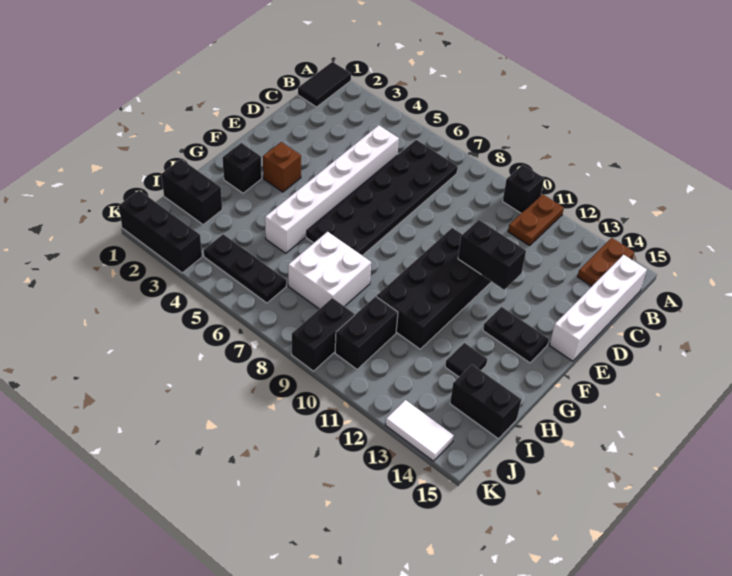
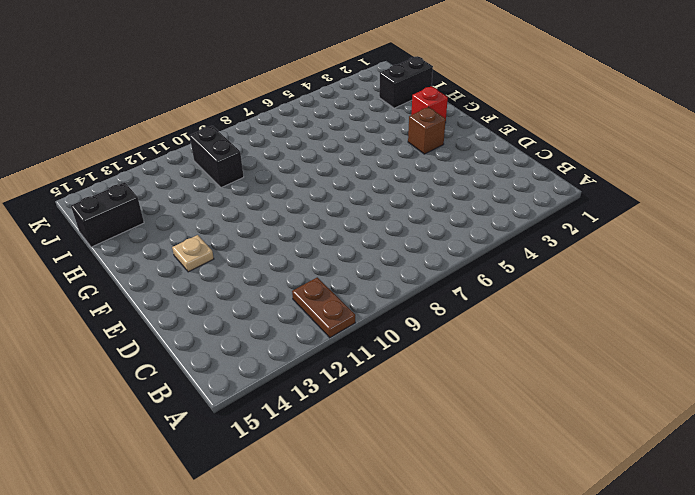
tan 1x1 plate [172,235,214,272] -> black 1x2 plate [483,307,549,363]
red 1x1 brick [411,86,448,123] -> black 1x1 brick [222,143,262,193]
none -> black 1x2 tile [298,62,351,107]
none -> black 1x1 brick [503,165,544,213]
none -> brown 1x2 plate [578,238,634,286]

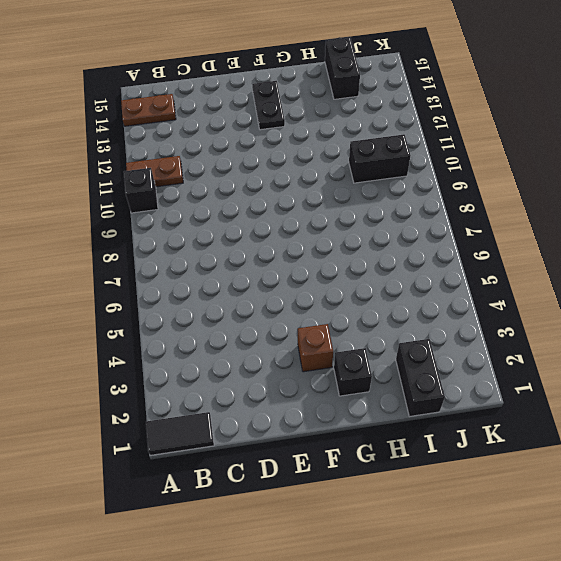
none -> black 2x6 plate [306,140,458,256]
none -> white 1x4 brick [549,254,647,361]
none -> white 1x6 brick [265,125,399,253]

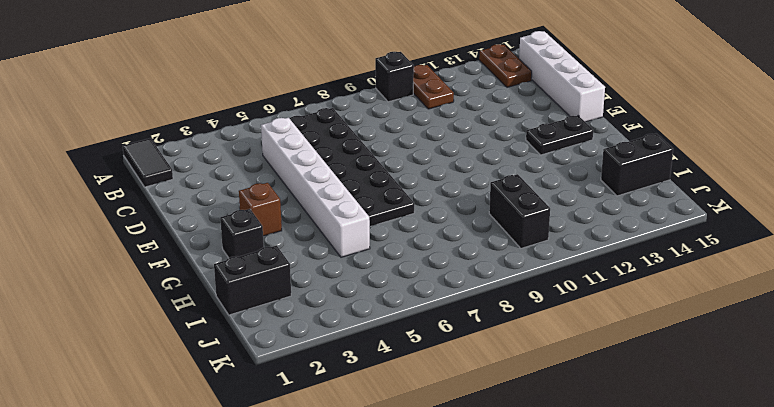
none -> black 2x4 brick [377,228,492,349]
none -> white 2x2 brick [288,232,371,309]
none -> black 1x1 tile [445,343,487,377]

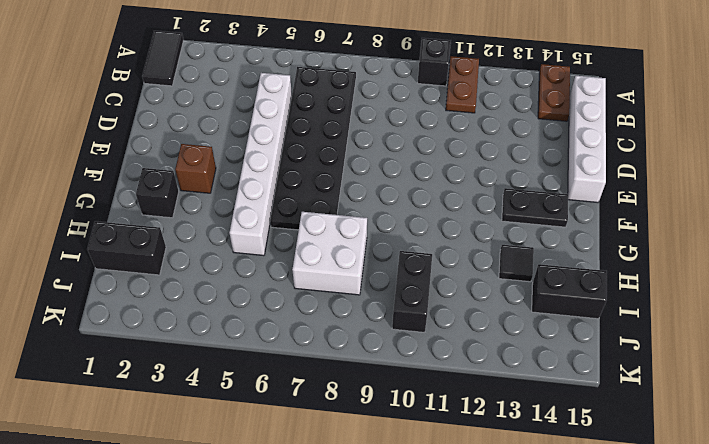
none -> black 2x4 brick [377,228,492,349]
none -> black 1x3 plate [204,234,286,303]
none -> black 1x2 brick [292,298,354,371]

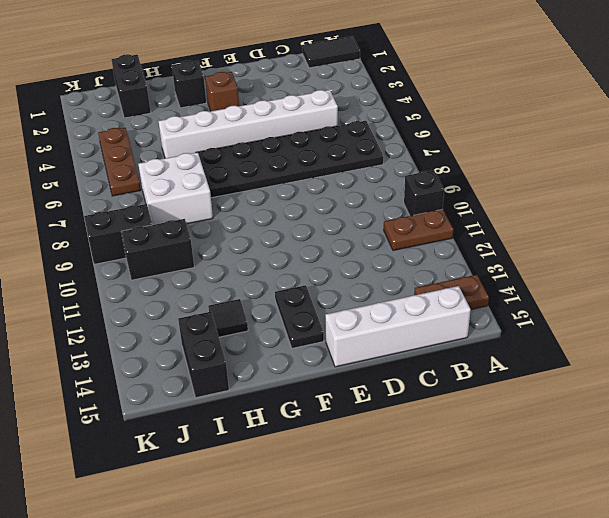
brown 1x3 plate [98,128,141,196] -> black 1x3 plate [204,234,286,303]
none -> black 2x4 brick [377,228,492,349]
none -> black 1x3 brick [119,190,202,273]
none -> white 1x2 tile [385,400,454,461]

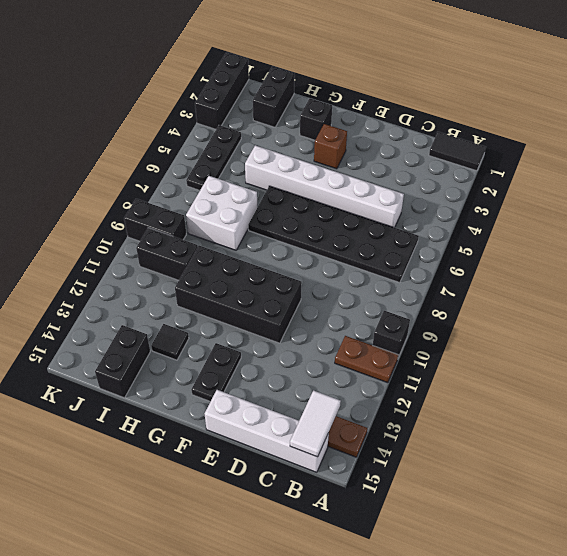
white 1x2 tile [290,391,341,457] -> white 1x2 tile moved to [385,400,454,461]
none -> black 1x2 brick [458,220,526,290]

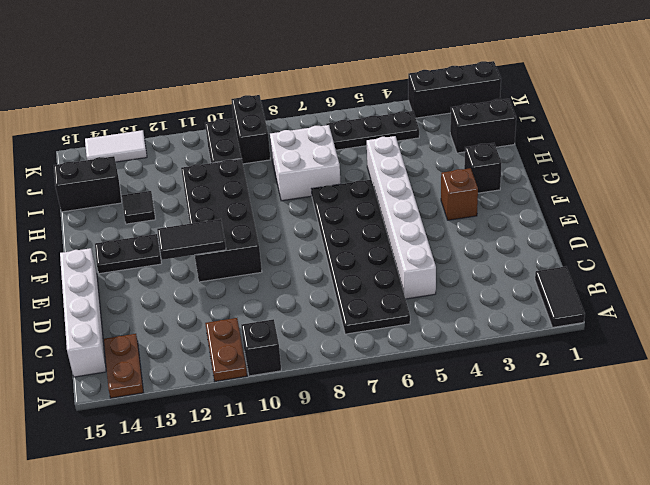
black 1x2 tile [157,219,226,260] -> black 1x2 brick [458,220,526,290]

